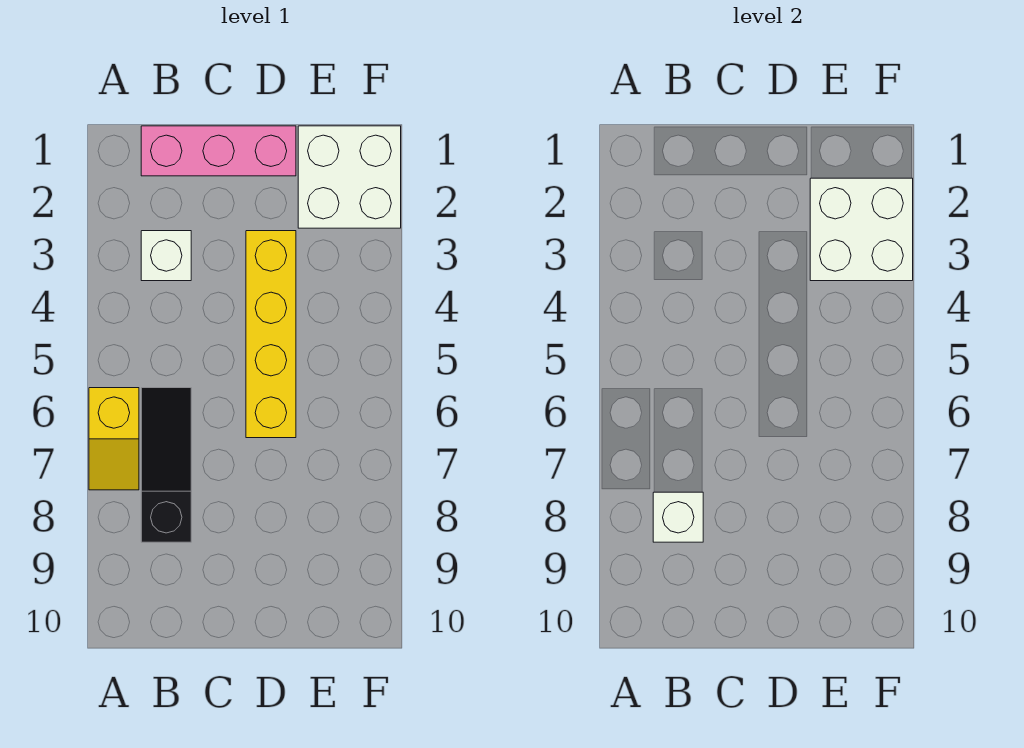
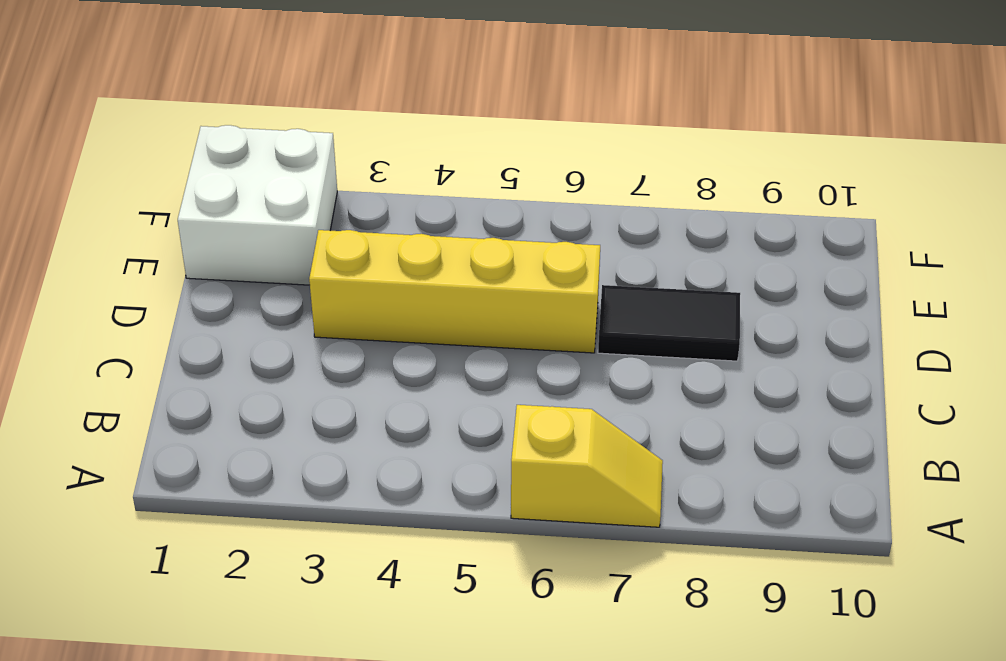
black 1x2 tile [598,285,740,361] -> none
none -> pink 1x3 brick [141,126,296,176]
none -> white 1x1 brick [141,231,191,281]

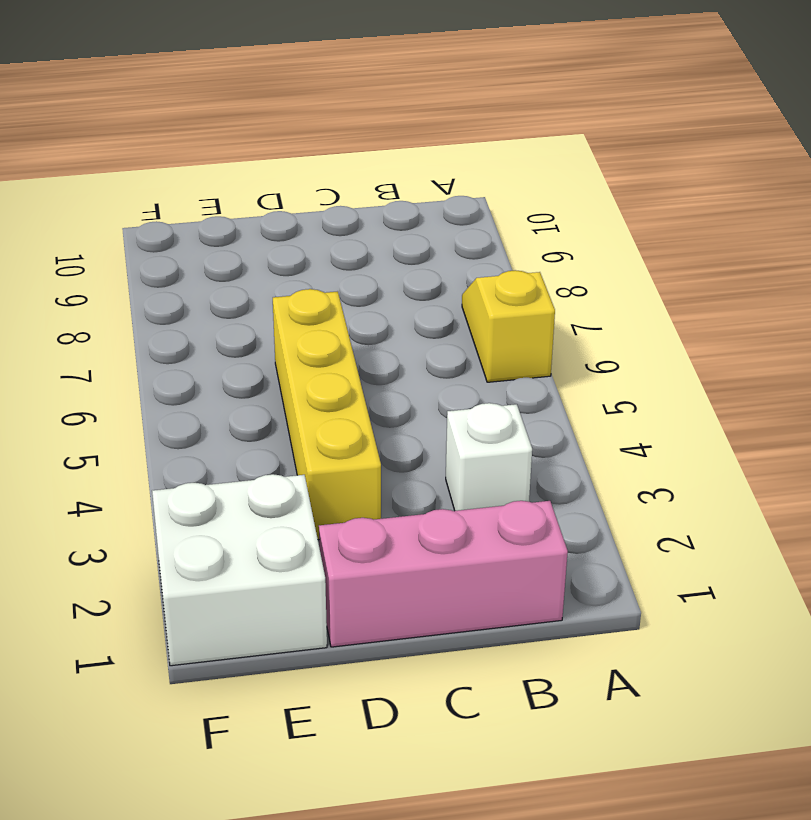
none -> black 1x3 slope [141,388,191,542]
none -> white 1x1 brick [653,492,703,542]

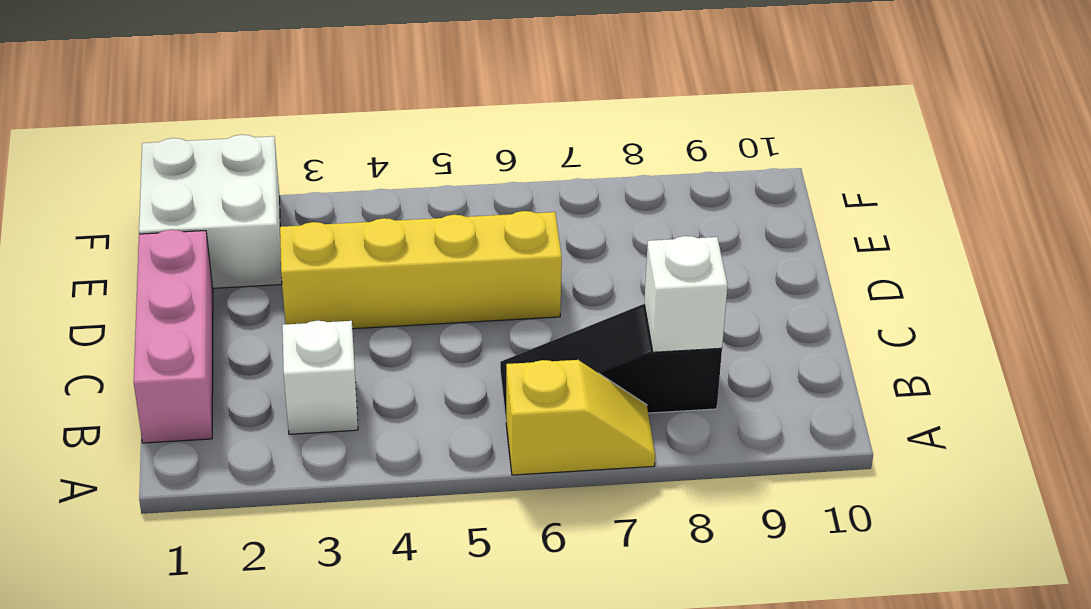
none -> white 2x2 brick [810,178,913,281]

